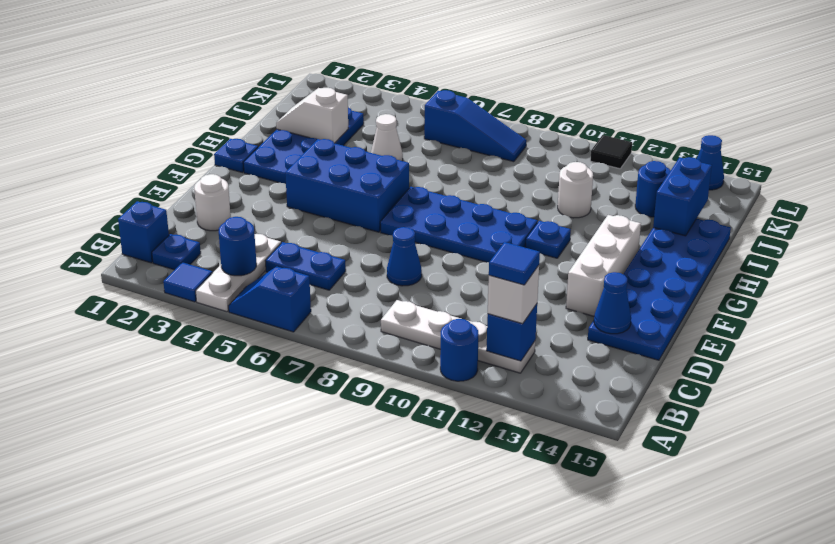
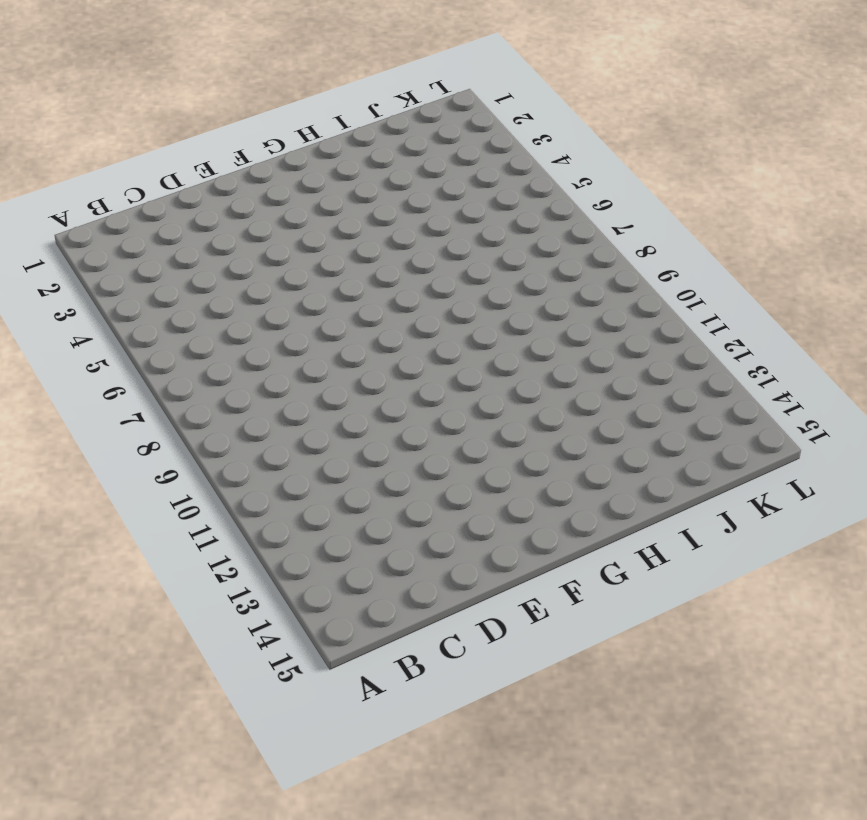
none -> blue 1x1 tile [163,262,212,302]
none -> white 1x3 plate [196,234,281,312]
none -> blue 1x2 slope [229,267,311,332]
none -> blue 1x1 round brick [440,319,479,381]

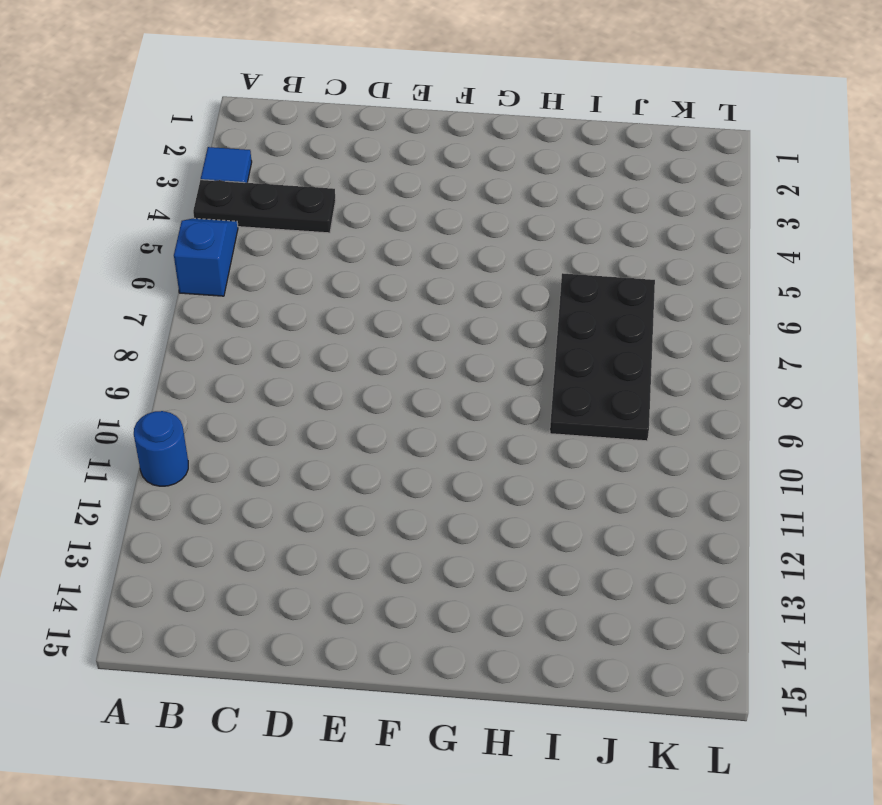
black 1x3 plate [193,180,336,233] -> white 1x3 plate [196,234,281,312]
black 2x4 plate [550,273,655,441] -> none
none -> blue 1x1 brick [118,201,169,263]
none -> blue 1x1 plate [152,234,201,270]
none -> white 1x4 plate [381,300,535,373]
none -> blue 1x2 plate [265,242,346,290]

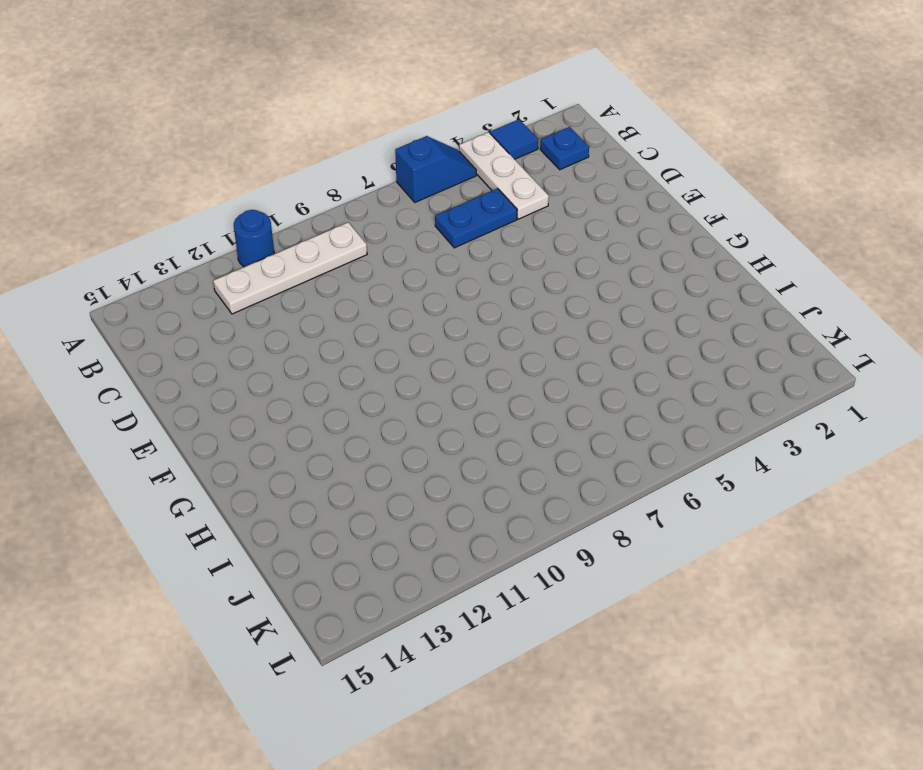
none -> blue 1x1 brick [118,201,169,263]
none -> white 1x1 round brick [194,174,231,231]
none -> blue 1x1 cone [387,227,422,286]
none -> blue 2x6 plate [588,219,731,360]

